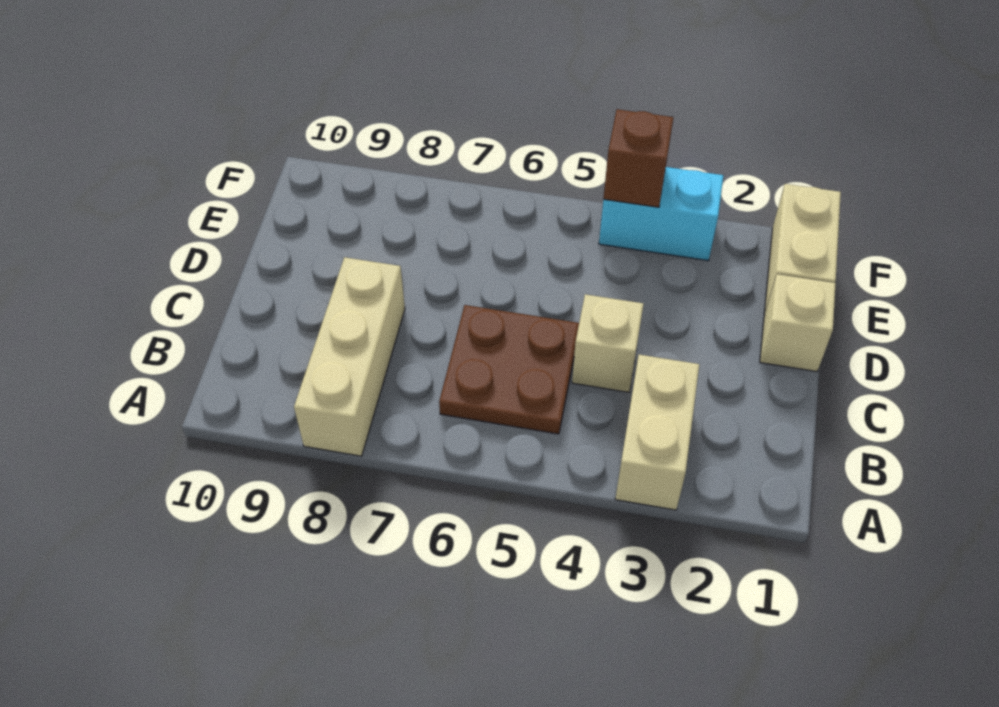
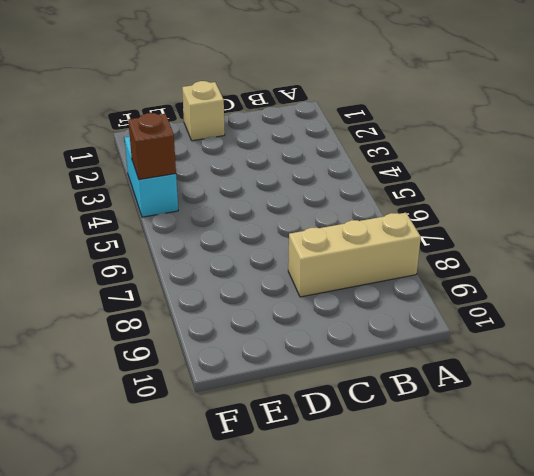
none -> tan 1x2 brick [615,355,699,510]
none -> brown 2x2 plate [439,305,579,434]

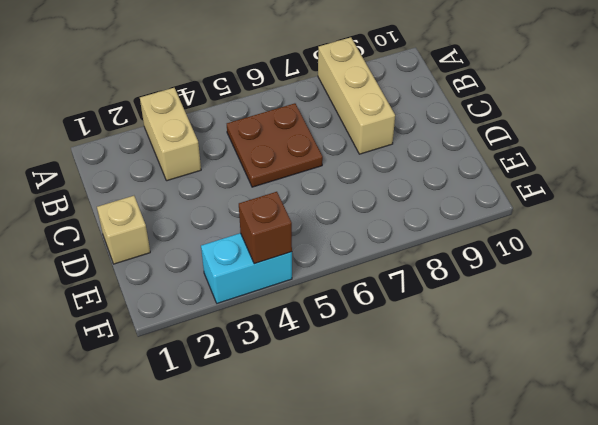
none -> tan 1x1 brick [572,294,643,392]
none -> tan 1x2 brick [764,184,841,315]

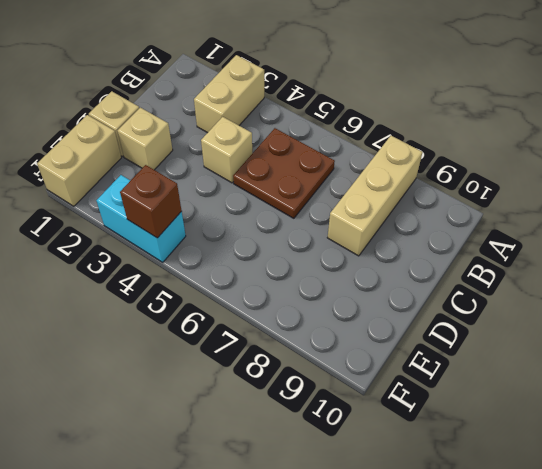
tan 1x1 brick [118,108,173,170] -> none

